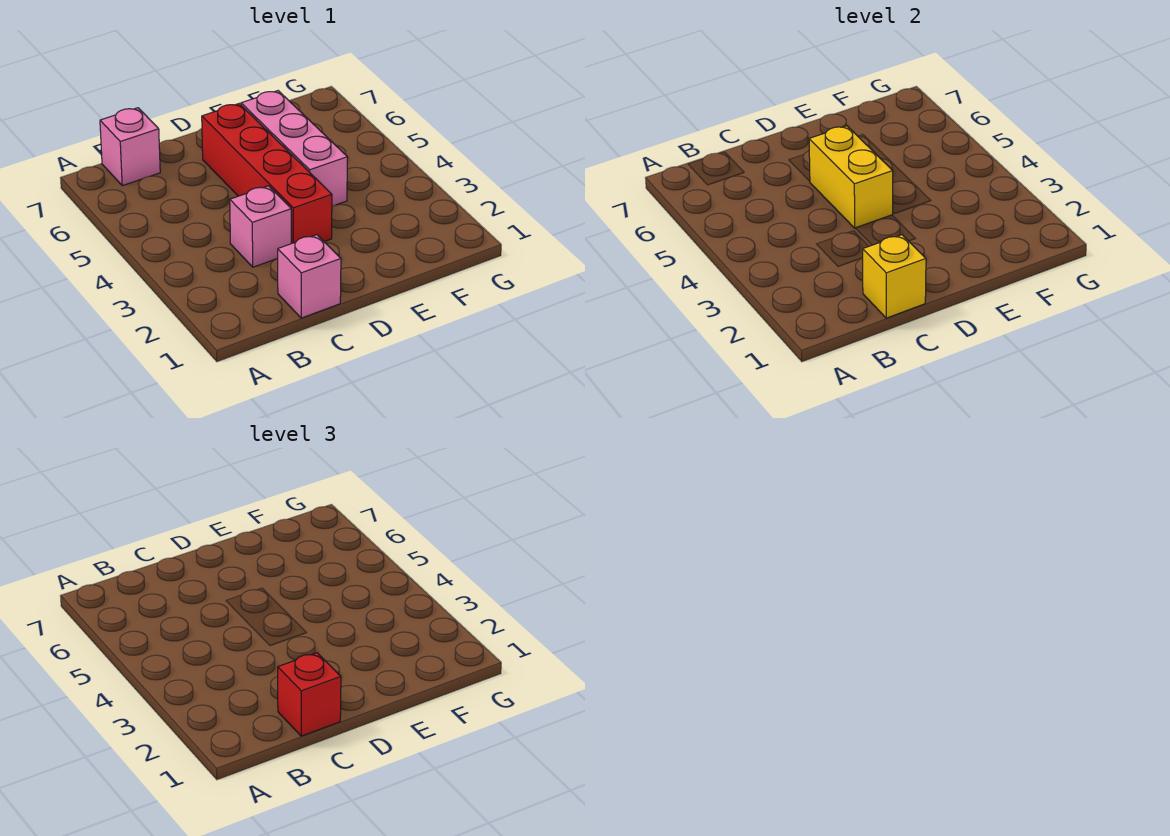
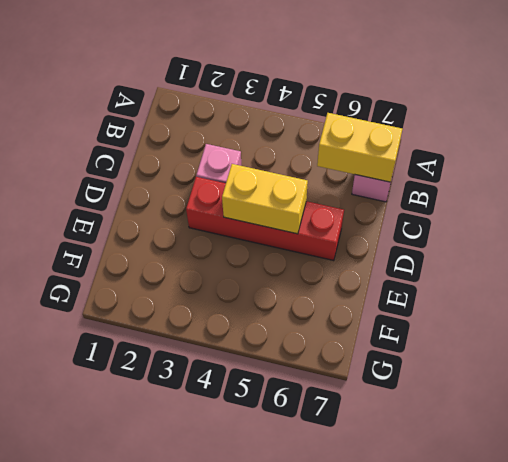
yellow 1x2 brick [317,113,402,182] -> none
none -> pink 1x1 brick [277,235,341,318]
none -> pink 1x3 brick [241,91,348,206]

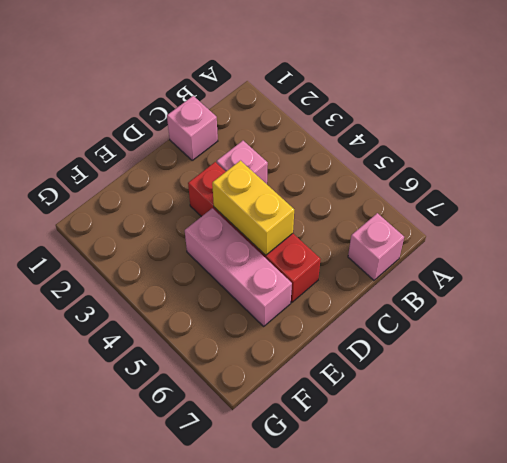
none -> yellow 1x1 brick [863,235,926,318]
none -> red 1x1 brick [278,653,341,736]

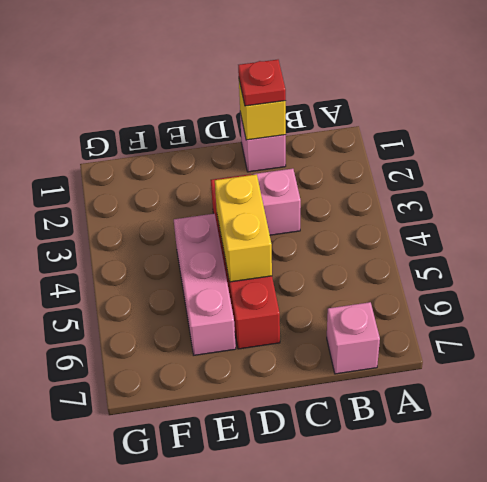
red 1x1 plate [238,60,286,106] -> red 1x1 brick [278,653,341,736]

